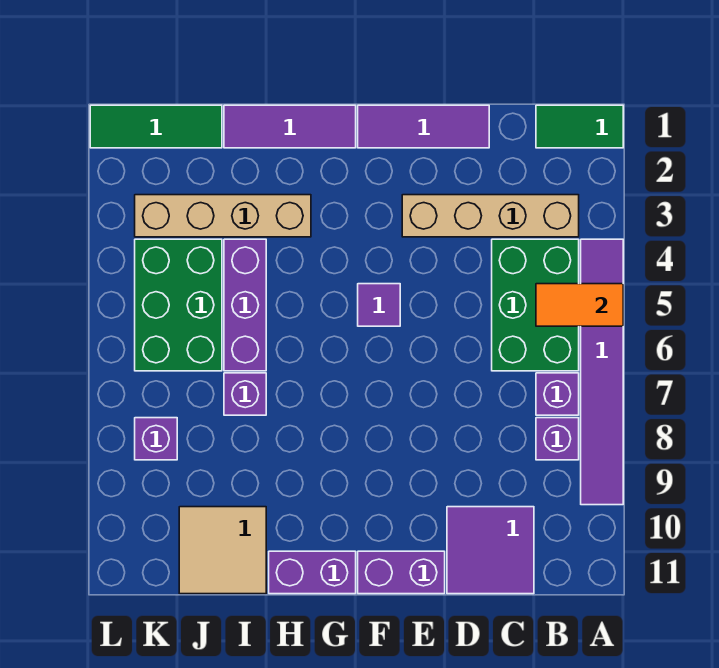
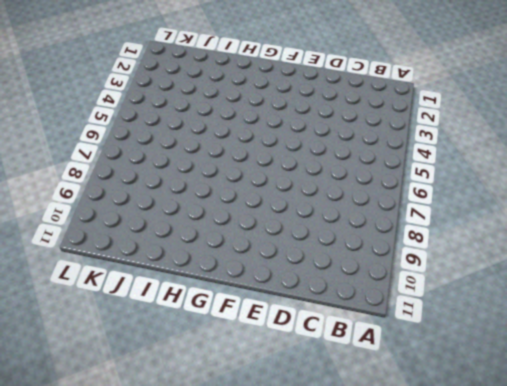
none -> green 1x2 tile [536,105,623,148]
none -> purple 1x6 tile [581,239,623,505]
none -> tan 1x4 brick [402,195,579,237]

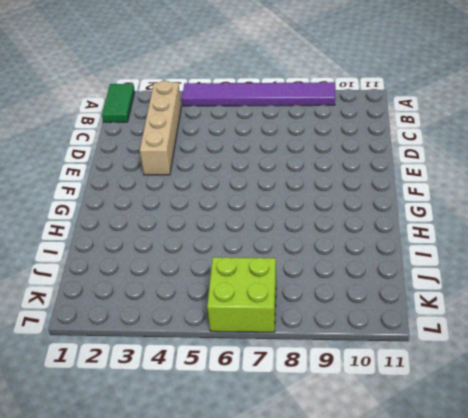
lime 2x2 brick [207,257,276,332] -> green 2x3 brick [135,239,222,371]
none -> green 2x3 brick [492,239,579,371]
none -> purple 1x1 brick [536,373,579,415]
none -> purple 1x1 brick [536,418,579,460]

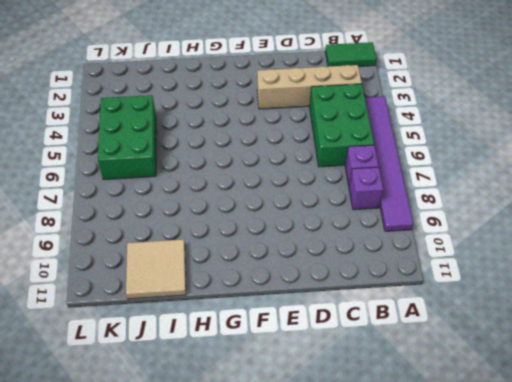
none -> purple 2x2 tile [447,507,534,594]
none -> purple 1x3 tile [358,105,489,148]
none -> purple 1x2 brick [358,551,445,594]

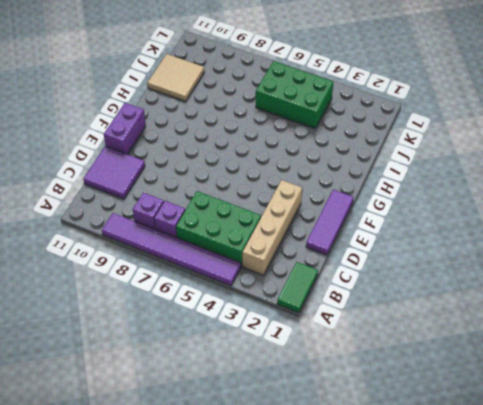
none -> purple 1x1 tile [358,284,400,326]
none -> purple 1x3 tile [224,105,356,148]
none -> purple 1x2 brick [269,551,356,594]

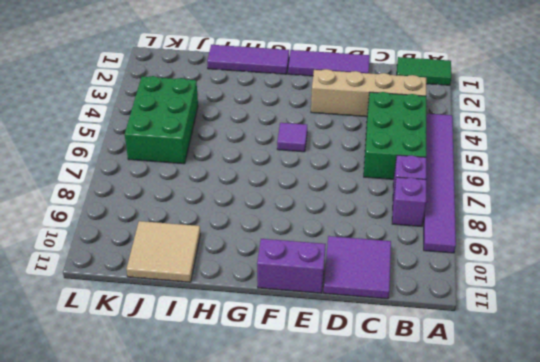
none -> purple 1x2 brick [269,551,356,594]
none -> tan 1x4 brick [135,195,311,237]
none -> purple 1x3 brick [224,239,266,371]

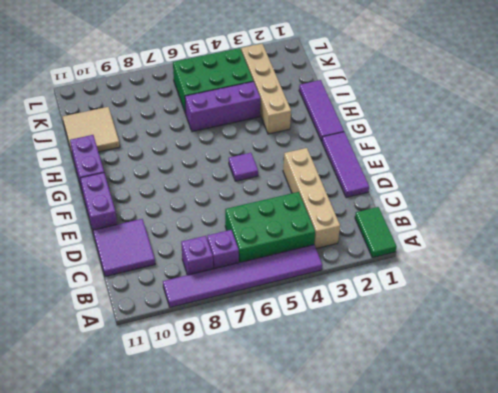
none -> purple 1x1 brick [224,373,266,415]
none -> green 1x3 tile [90,105,222,148]
none -> purple 1x1 brick [135,418,177,460]

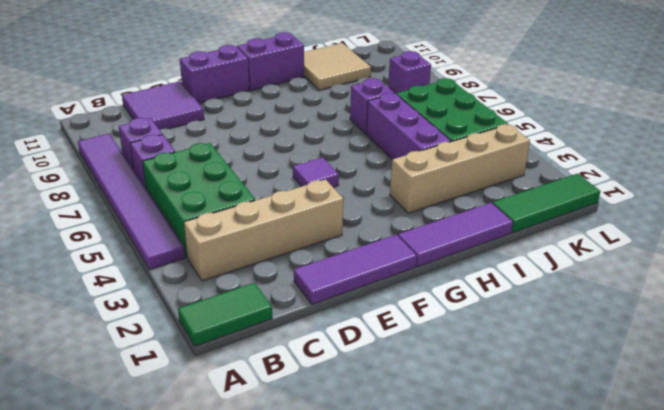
none -> orange 1x2 tile [536,284,623,326]

